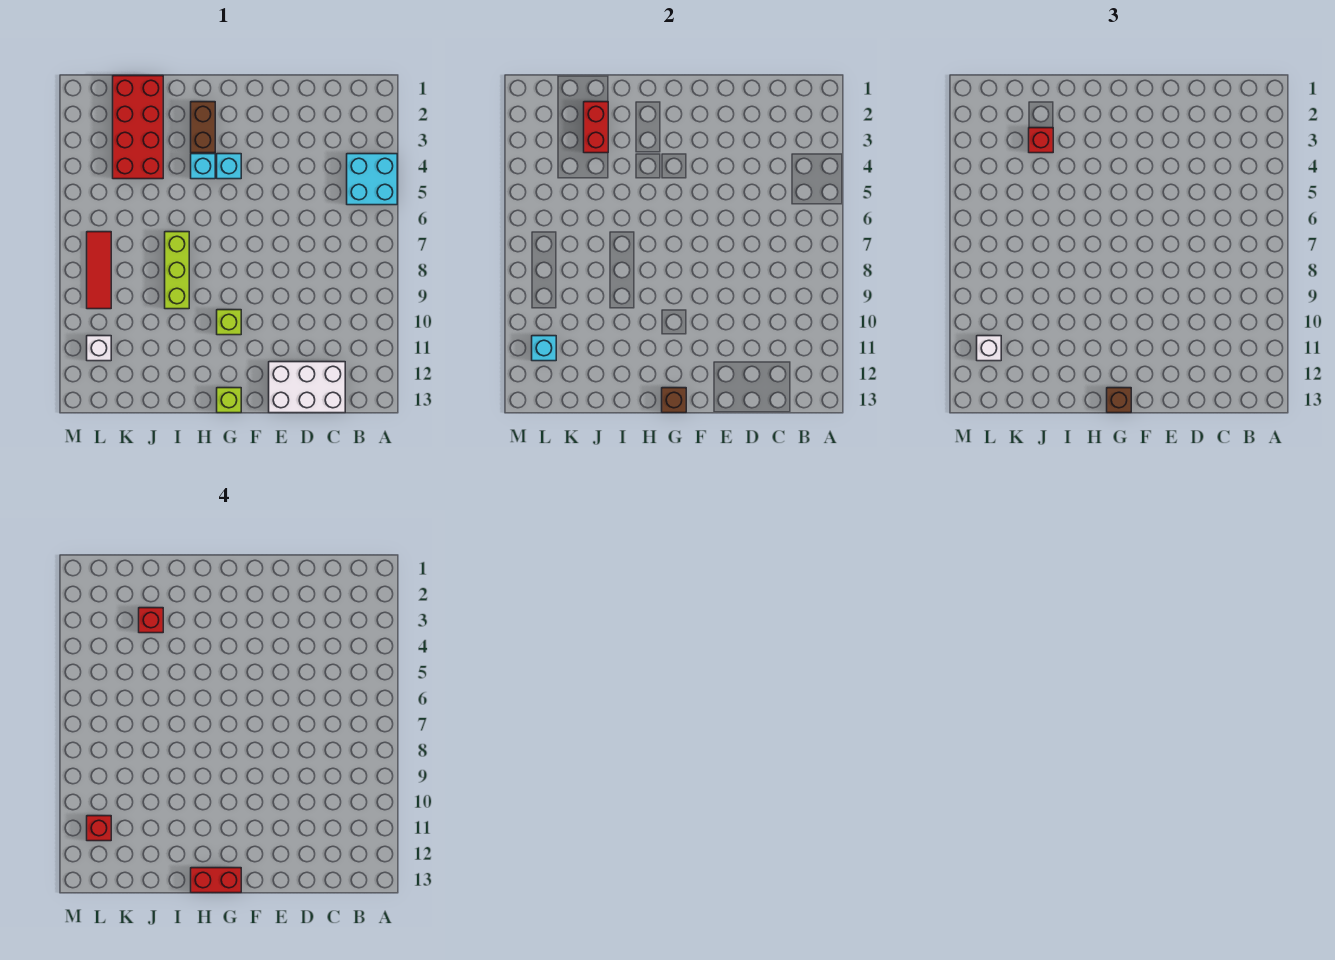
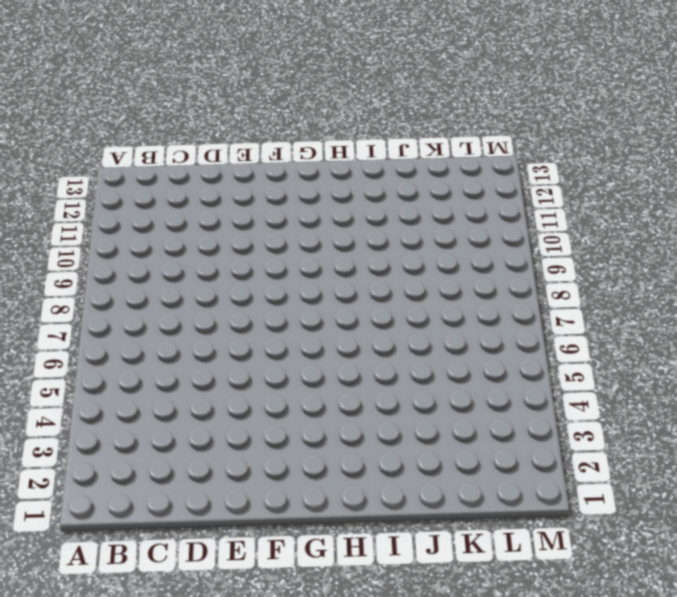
none -> cyan 2x2 brick [347,154,397,205]
none -> white 2x3 brick [269,362,345,413]
none -> cyan 1x1 brick [217,154,241,179]

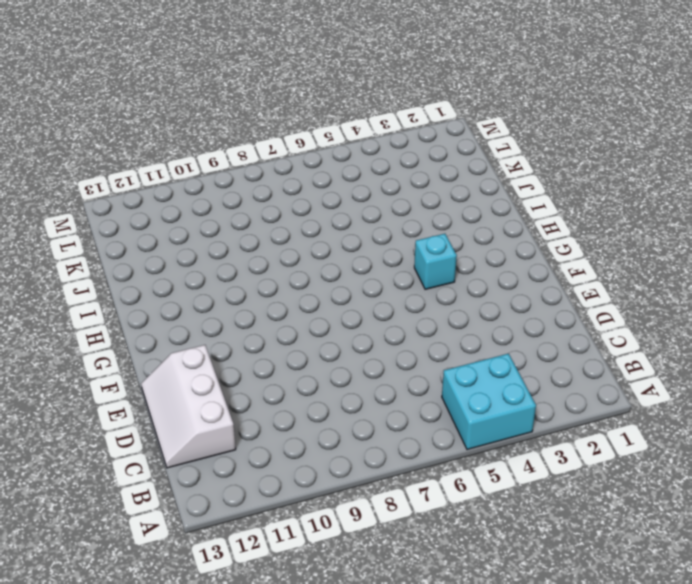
white 2x3 slope [141,345,236,468] -> white 2x3 brick [269,362,345,413]
none -> lime 1x1 brick [217,310,241,335]
none -> lime 1x1 brick [217,388,241,413]
none -> brown 1x2 brick [191,102,215,153]

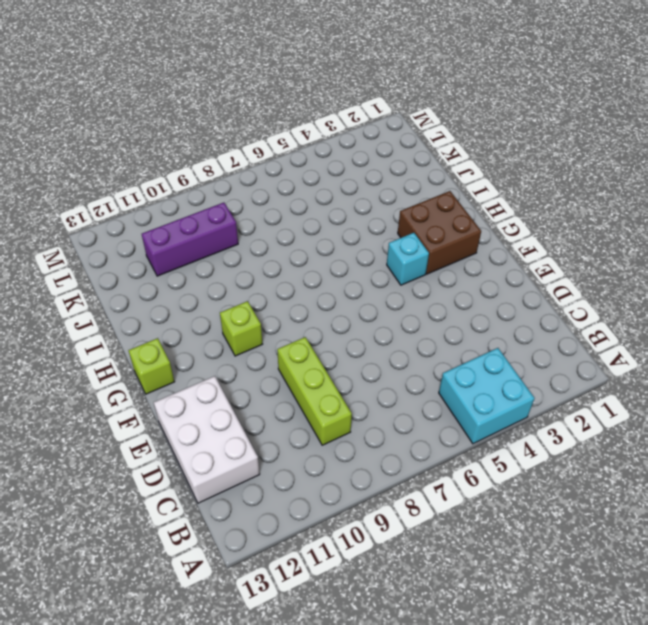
lime 1x3 brick [277,337,352,445] -> lime 1x3 brick turned to [165,232,189,309]
brown 2x2 brick [398,191,481,274] -> brown 1x2 brick [191,102,215,153]
purple 1x3 brick [142,203,238,276] -> none
none -> cyan 1x1 brick [191,154,215,179]
none -> red 2x4 brick [113,76,163,179]
none -> red 1x3 tile [87,232,111,309]

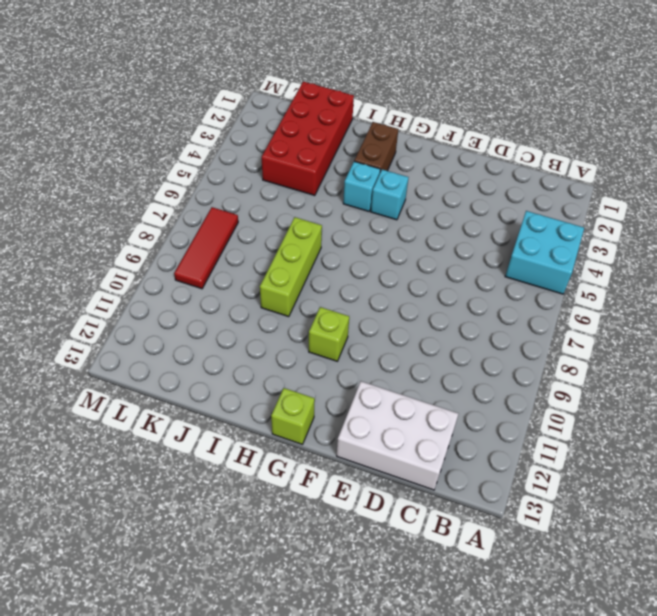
none -> white 1x1 brick [87,336,111,361]
none -> brown 1x1 brick [662,388,686,413]
none -> red 1x2 brick [584,102,608,153]

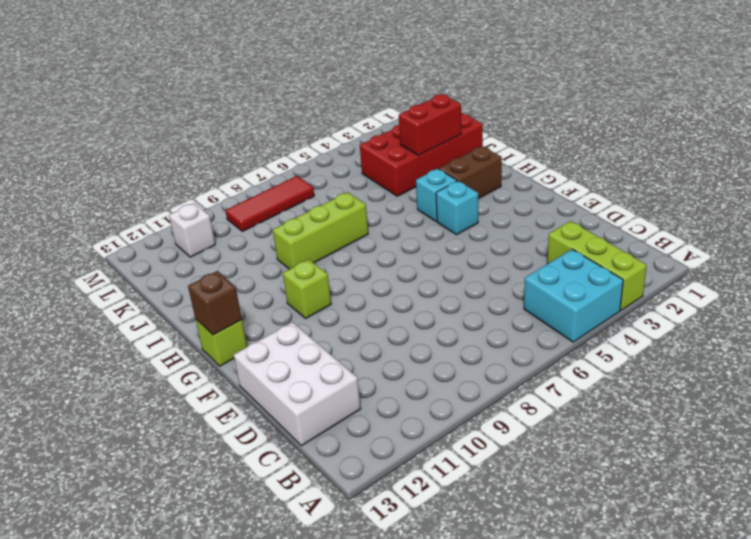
lime 1x3 brick [547,221,647,310] -> none
none -> cyan 1x1 brick [532,336,556,361]
none -> brown 1x1 brick [1107,388,1131,413]
none -> red 1x1 brick [1029,128,1053,153]

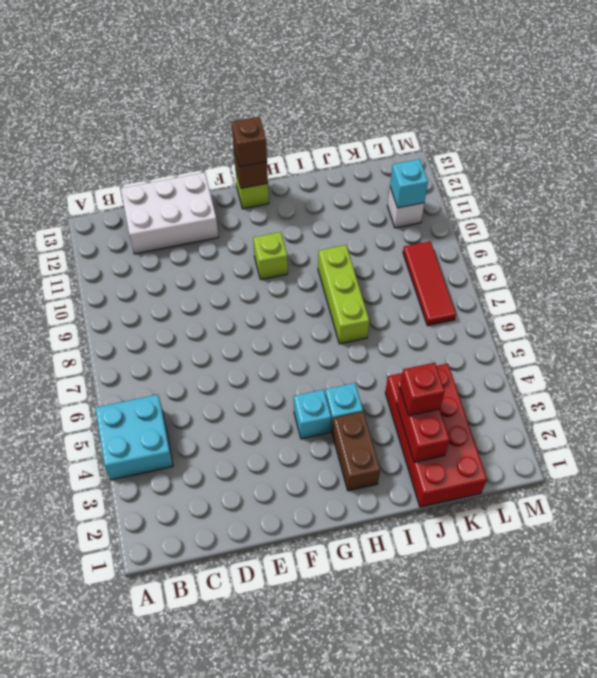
none -> white 1x1 brick [977,336,1001,361]
none -> red 1x2 brick [191,868,241,893]
none -> red 1x1 brick [139,608,163,633]

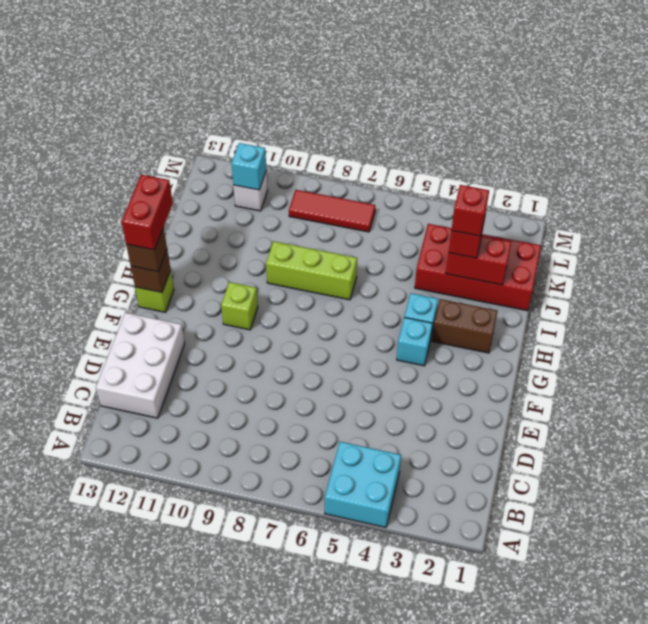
none -> white 1x1 brick [977,336,1001,361]
none -> red 1x1 brick [87,816,111,841]

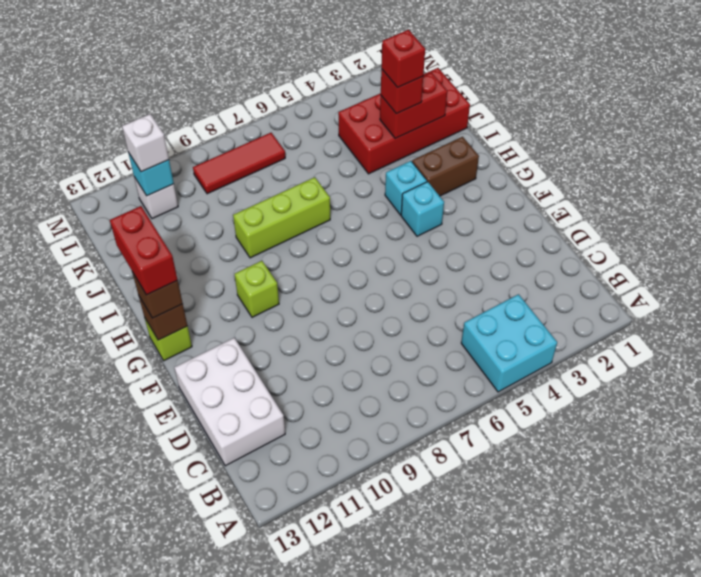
none -> red 1x1 brick [87,816,111,841]

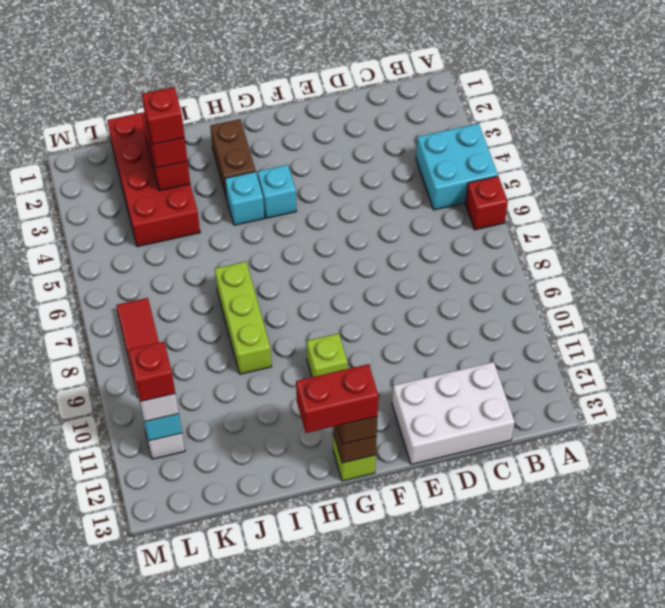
red 1x1 brick [465,176,508,230] -> none

